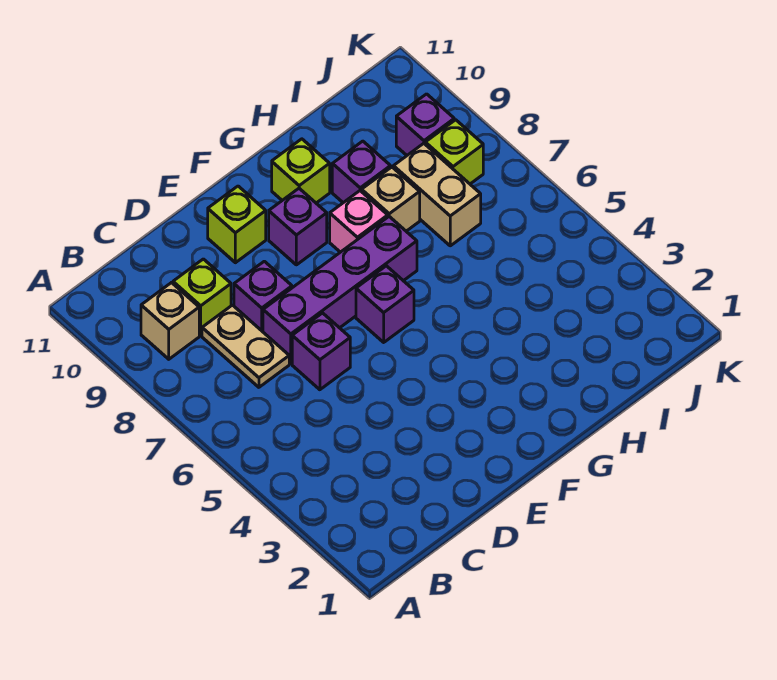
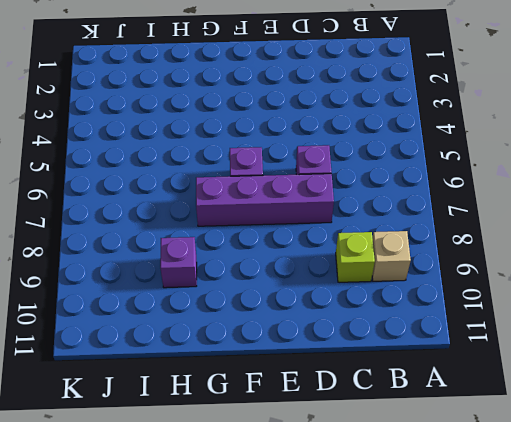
none -> tan 1x2 plate [202,305,289,387]
none -> purple 1x1 brick [234,261,292,332]
none -> lime 1x1 brick [208,186,266,263]

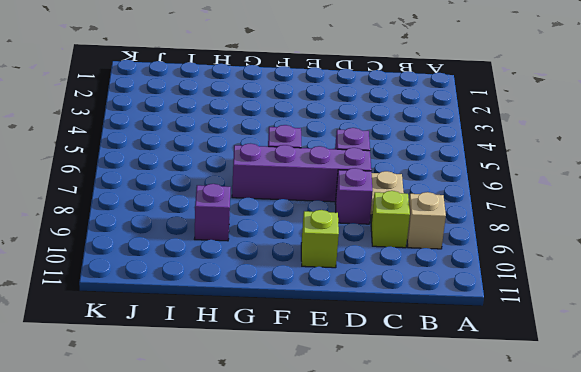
none -> purple 1x1 brick [269,188,327,265]
none -> pink 1x1 brick [330,191,388,252]
none -> lime 1x1 brick [272,139,330,203]

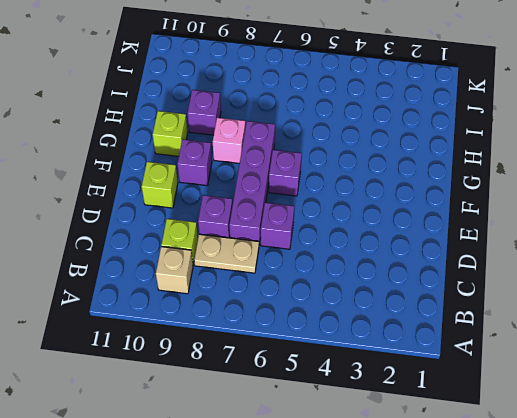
none -> tan 1x1 brick [362,167,420,231]
none -> tan 1x2 brick [393,143,481,246]
none -> lime 1x1 brick [425,120,483,184]

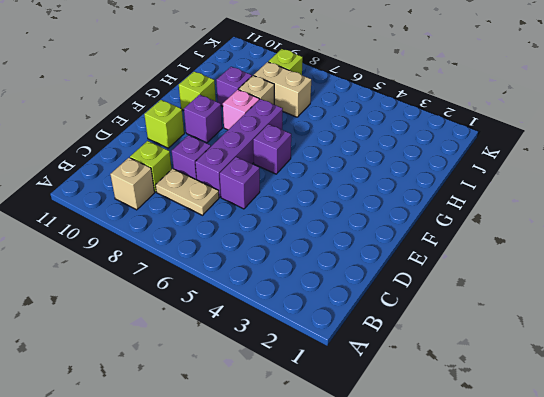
none -> purple 1x1 brick [396,94,454,155]

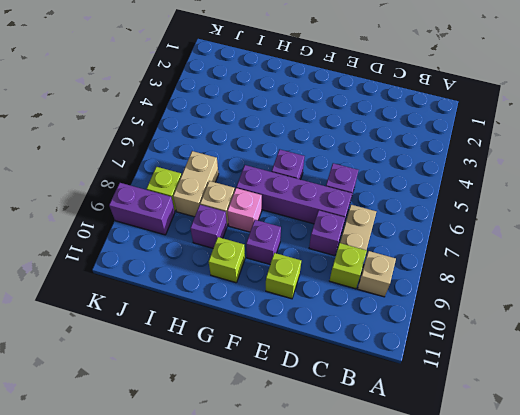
purple 1x2 brick [109,183,175,235] -> purple 1x1 brick [396,94,454,155]

